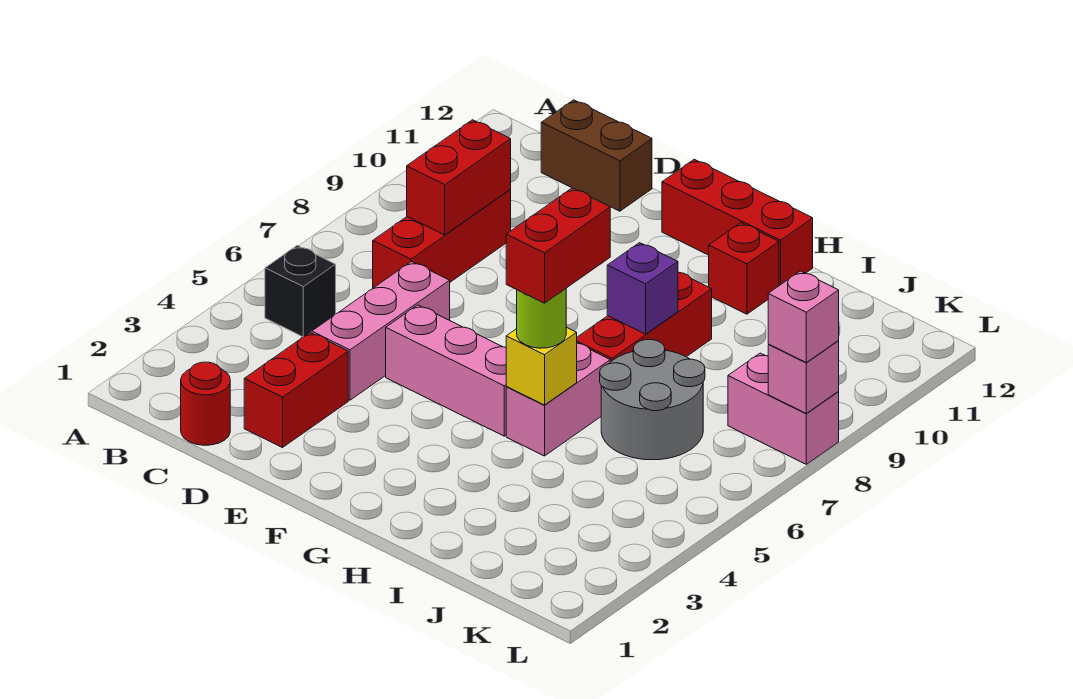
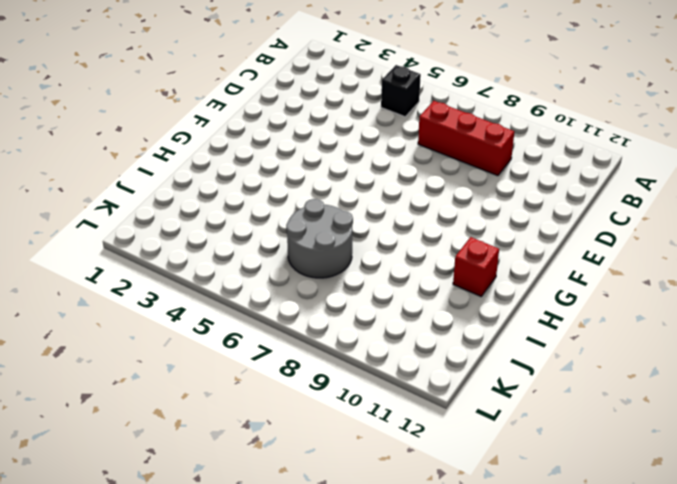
none -> red 1x1 round brick [181,362,230,445]
none -> brown 1x2 brick [541,100,652,211]
none -> red 1x2 brick [244,332,348,447]

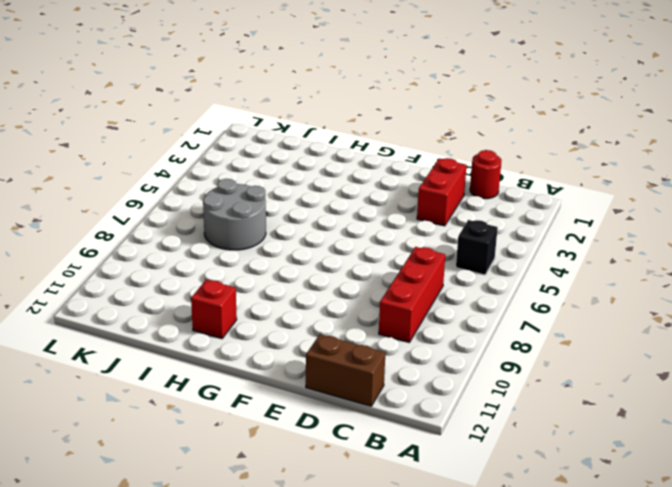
none -> pink 1x3 brick [312,262,450,400]
none -> pink 1x3 brick [386,305,507,436]
none -> red 1x3 brick [662,159,813,286]

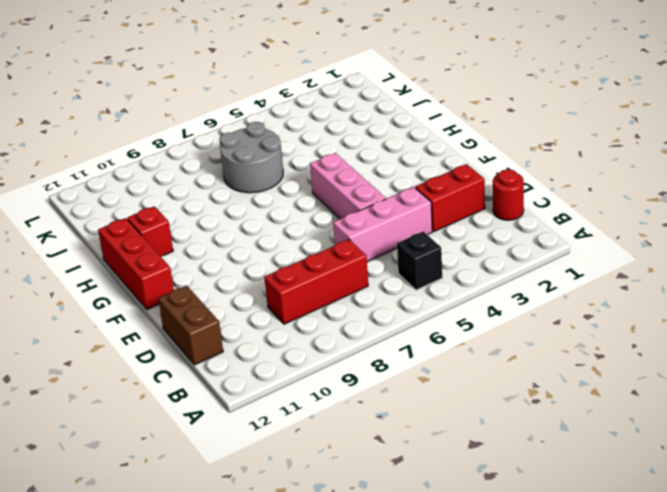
none -> pink 1x2 brick [506,343,610,456]
none -> red 1x3 brick [577,272,712,362]
none -> pink 1x2 brick [728,353,839,464]

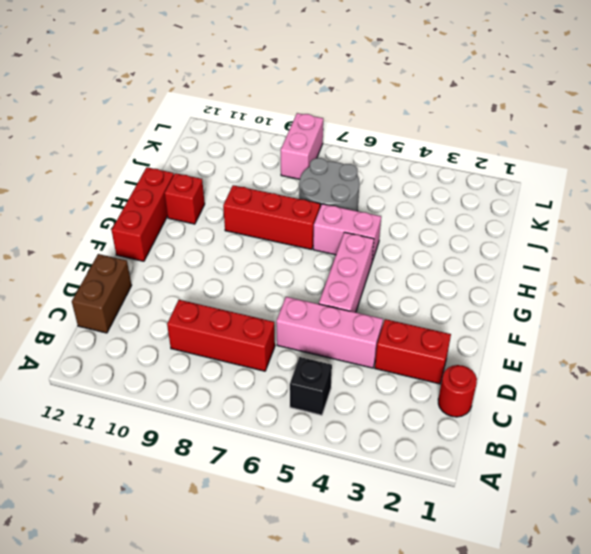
none -> red 1x2 brick [407,120,511,235]
none -> yellow 1x1 brick [506,327,577,405]
none -> purple 1x1 brick [607,243,678,334]

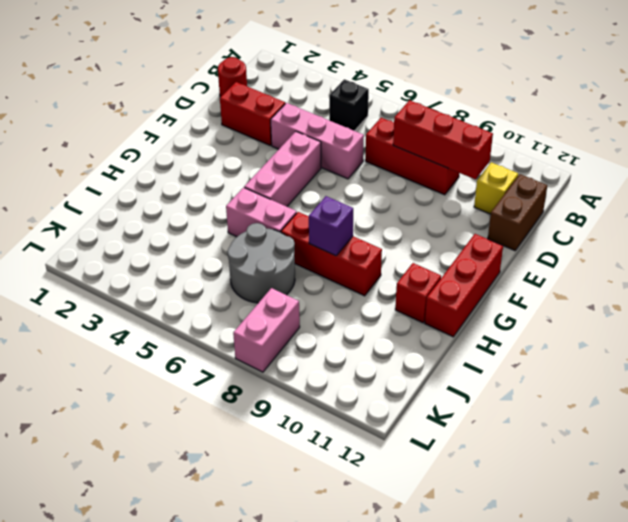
red 1x3 brick [393,100,493,179] -> red 1x2 brick [407,120,511,235]
yellow 1x1 brick [474,162,518,214] -> yellow 1x1 brick moved to [506,327,577,405]
none -> pink 1x1 brick [768,341,839,413]
none -> lime 1x1 round brick [517,289,566,348]
none -> pink 1x1 brick [768,271,839,363]

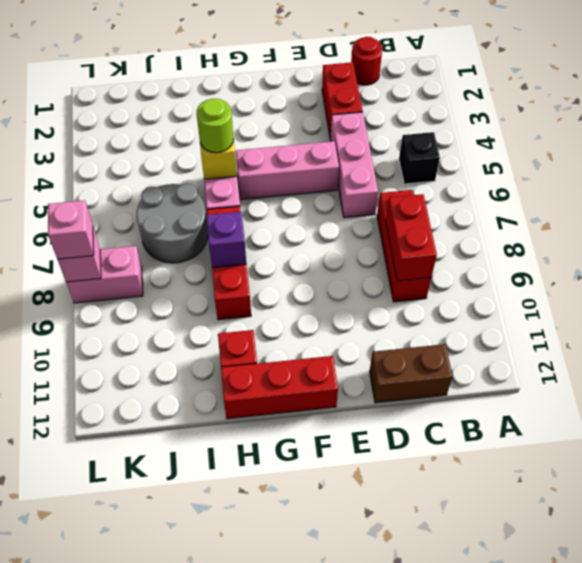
none -> red 1x2 brick [506,188,610,303]

